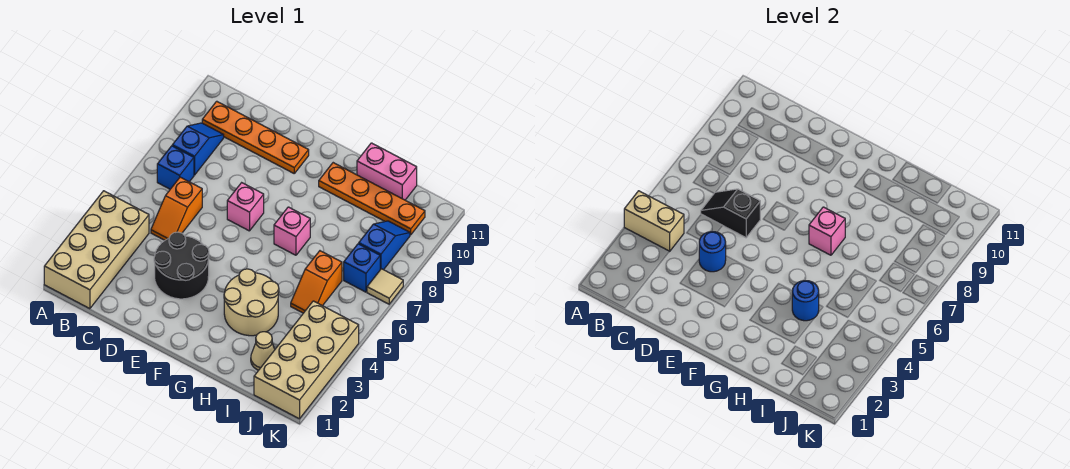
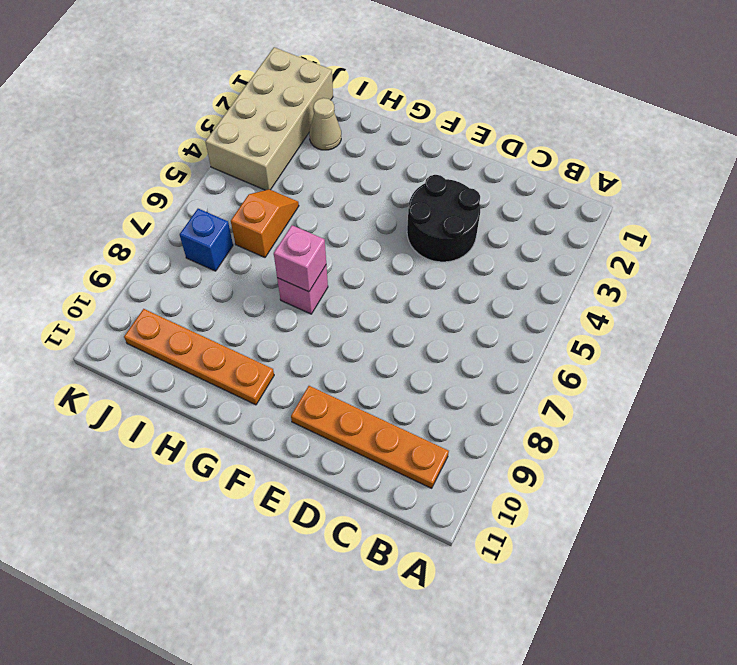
none -> tan 2x4 brick [44,191,149,309]
none -> blue 1x1 brick [157,146,194,189]
none -> blue 1x2 slope [172,123,224,175]

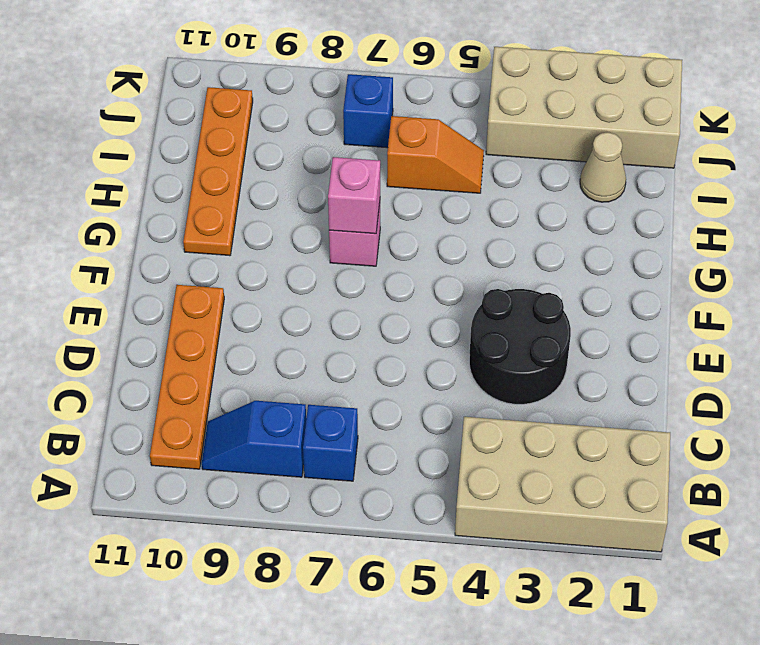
none -> orange 1x2 slope [151,177,202,240]
none -> pink 1x1 brick [227,183,264,231]
none -> tan 2x2 round brick [224,269,279,336]

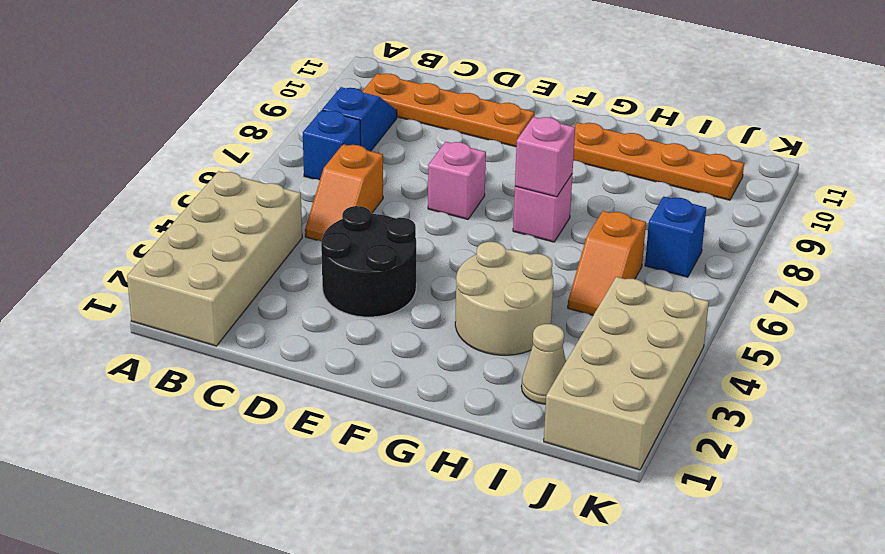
none -> pink 1x2 brick [357,143,417,200]
none -> blue 1x2 slope [359,221,410,270]
none -> tan 1x1 tile [367,269,403,304]

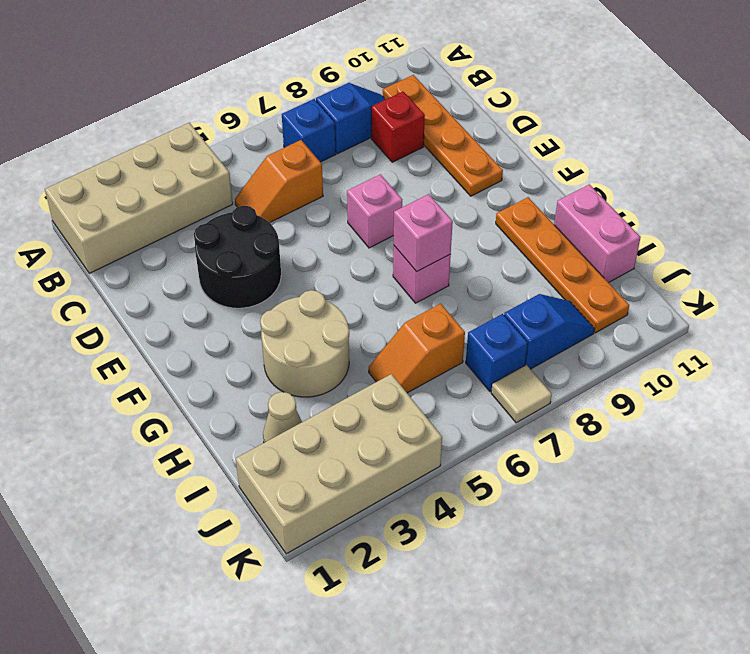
red 1x1 brick [371,92,425,162] -> none
none -> tan 1x2 brick [624,191,684,251]
none -> black 1x2 slope [701,189,760,238]
none -> blue 1x1 round brick [699,232,726,272]

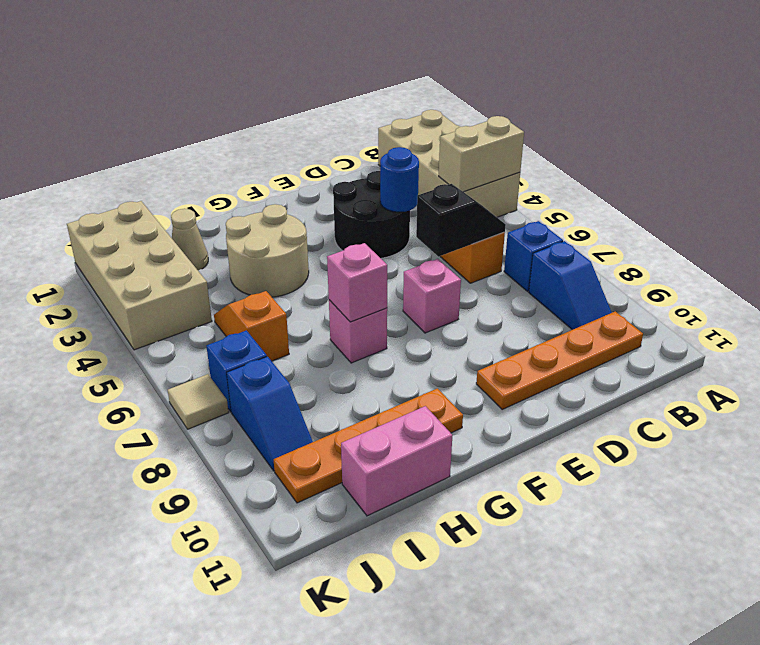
none -> blue 1x1 round brick [792,281,819,321]

